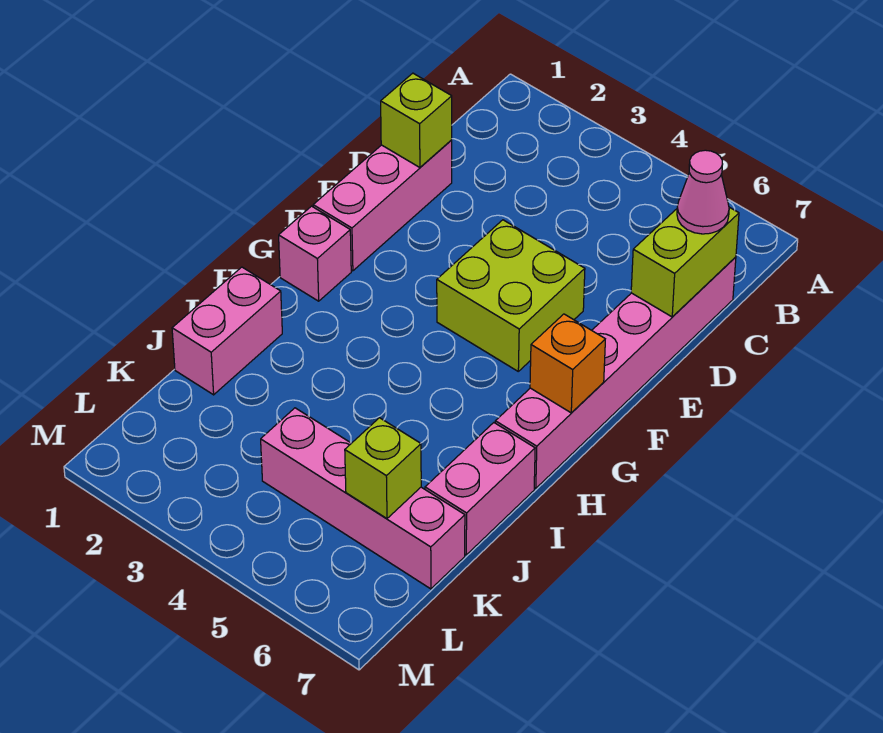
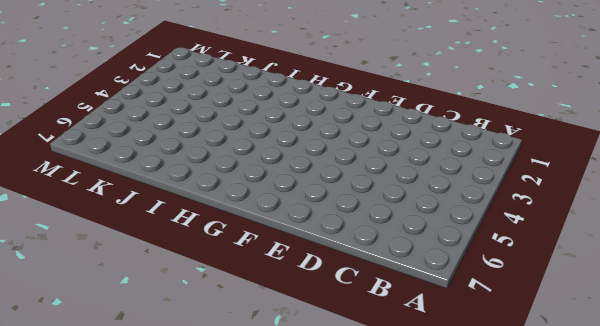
none -> pink 1x6 brick [495,257,736,488]
none -> pink 1x3 brick [313,140,452,271]
none -> lime 2x2 brick [437,220,585,371]

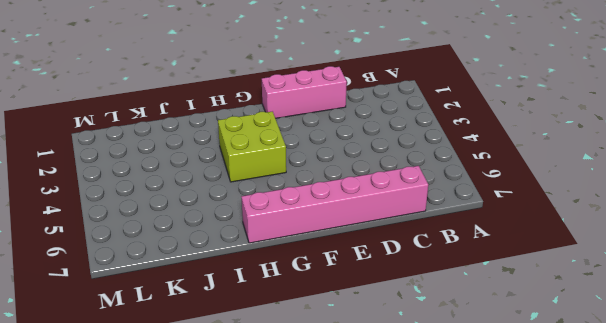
lime 2x2 brick [218,112,286,182] -> lime 2x2 brick moved to [437,220,585,371]
none -> pink 1x1 brick [279,206,351,301]
none -> pink 1x2 brick [172,267,282,395]
none -> pink 1x2 brick [425,423,535,555]

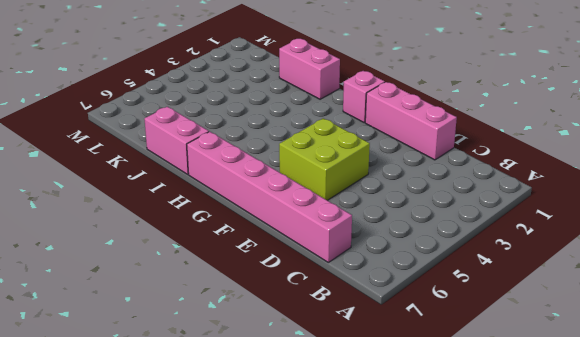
none -> pink 1x4 brick [261,408,465,589]
none -> lime 1x2 brick [631,207,739,317]
none -> lime 1x1 brick [381,73,452,167]

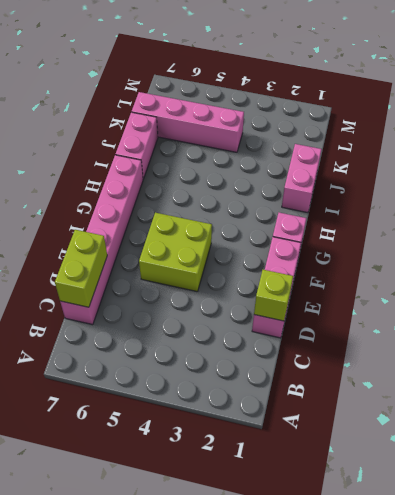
none -> orange 1x1 brick [530,314,605,413]
none -> lime 1x1 brick [345,418,421,518]
none -> pink 1x1 cone [677,150,729,234]

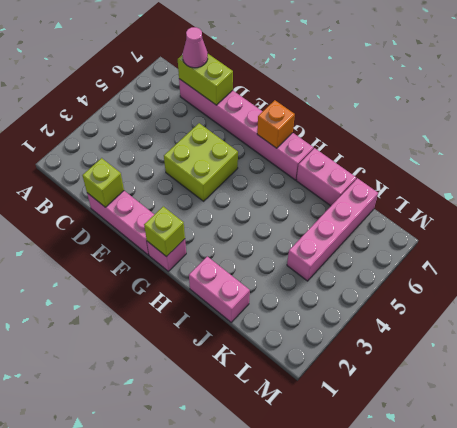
lime 1x1 brick [144,206,185,257] -> lime 1x1 brick moved to [345,418,421,518]

